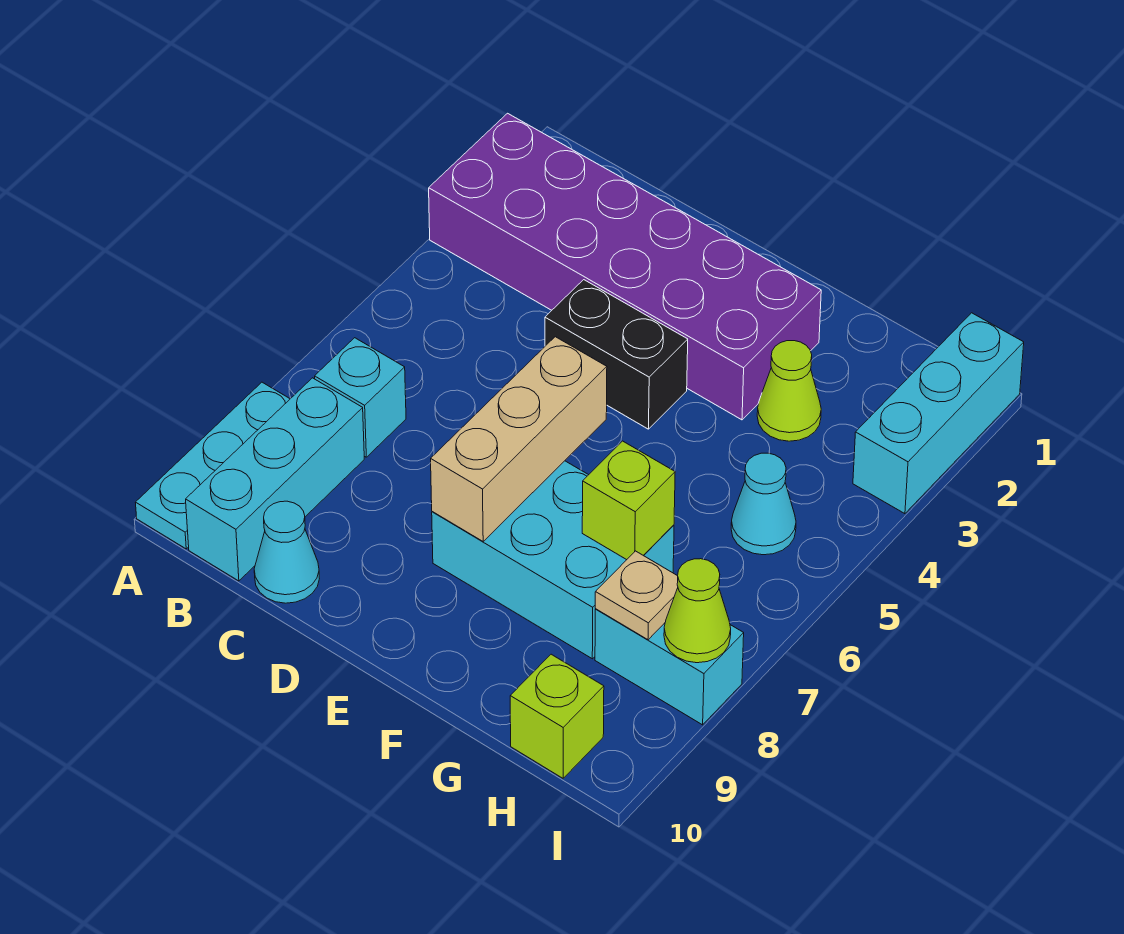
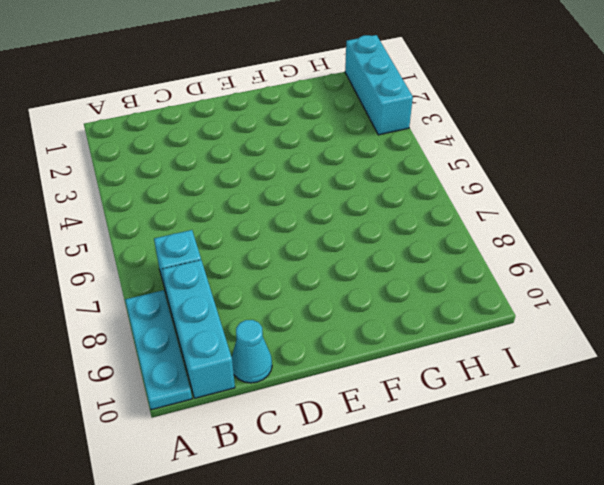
none -> purple 2x6 brick [429,113,821,420]
none -> black 1x2 brick [545,280,688,429]
none -> cyan 2x3 brick [432,461,674,659]

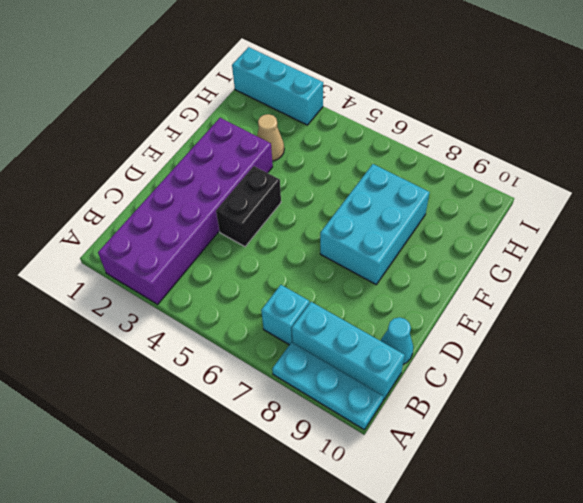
tan 1x1 cone [257,114,284,161] -> lime 1x1 cone [757,341,821,441]
none -> cyan 1x1 cone [731,453,796,555]
none -> cyan 1x2 brick [595,609,744,725]
none -> lime 1x1 brick [510,654,604,778]

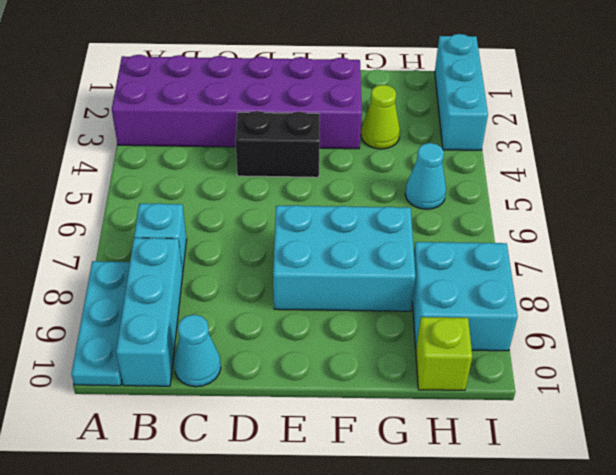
cyan 2x2 brick [412,242,518,351] -> cyan 1x2 brick [595,609,744,725]
none -> tan 1x3 brick [431,337,607,541]
none -> lime 1x1 brick [582,441,675,560]
none -> tan 1x1 plate [595,551,678,640]

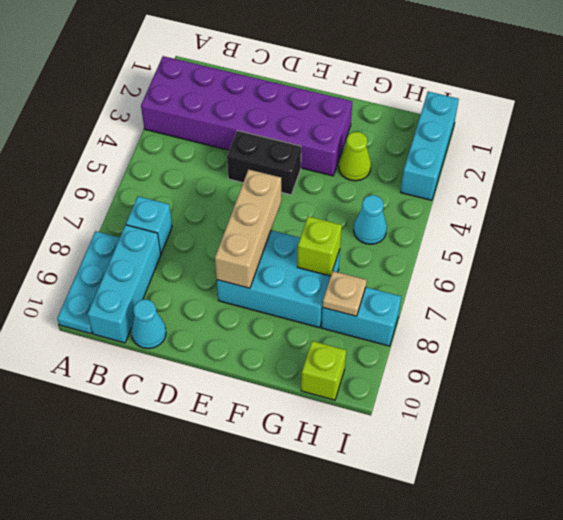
none -> lime 1x1 cone [664,559,731,663]

